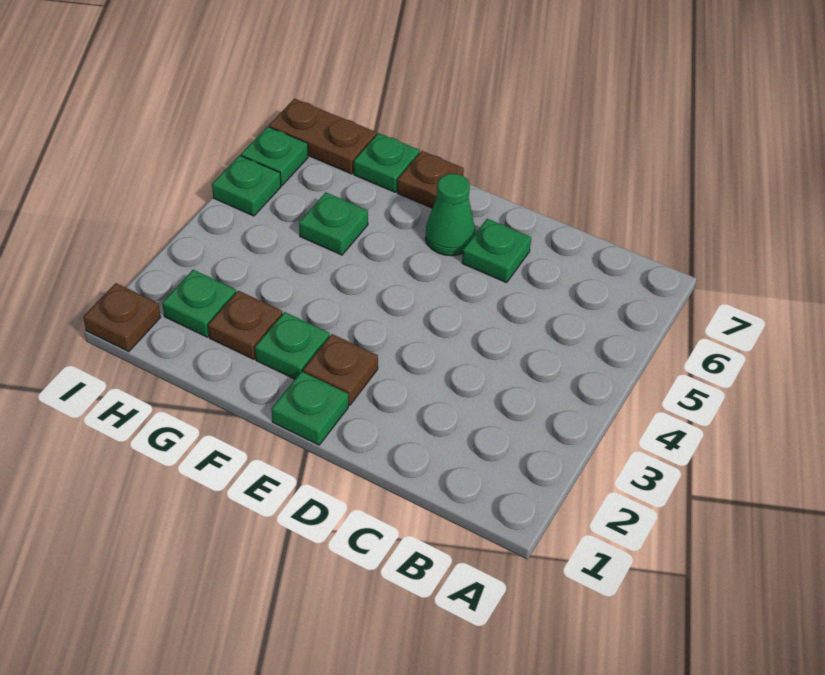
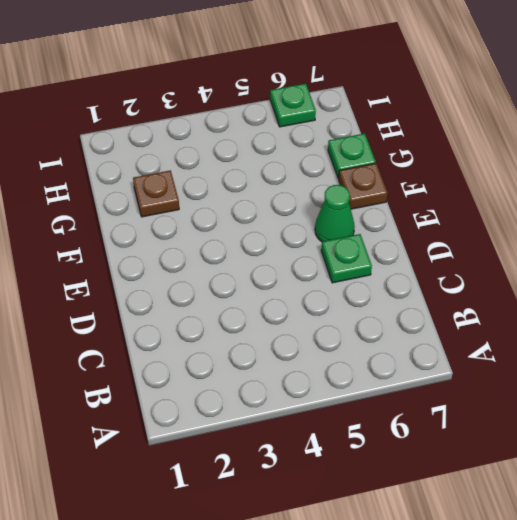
none -> green 1x1 plate [272,372,348,445]
none -> brown 1x1 plate [303,334,378,405]
none -> green 1x1 plate [255,312,330,379]

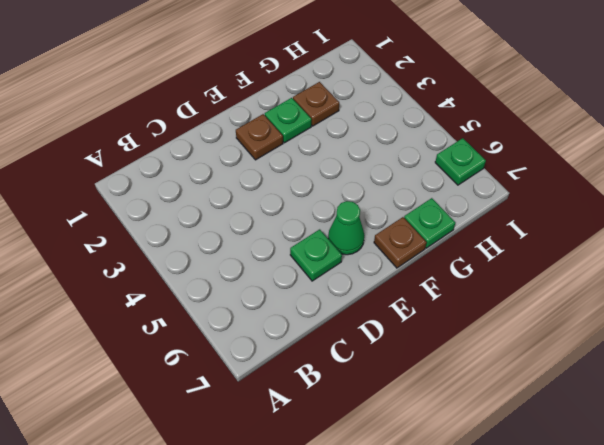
none -> green 1x1 plate [272,372,348,445]
none -> green 1x1 plate [299,193,368,255]
none -> green 1x1 plate [162,270,236,337]

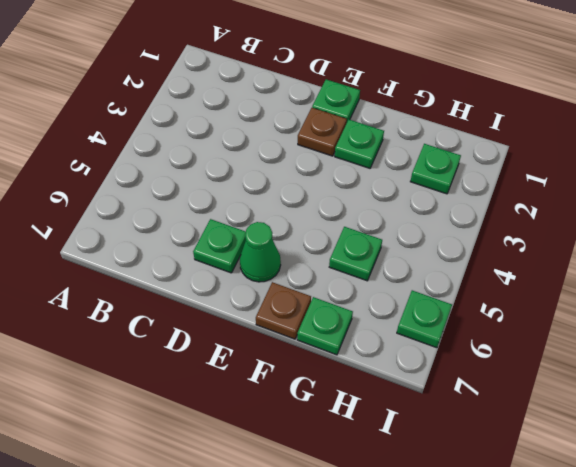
none -> brown 1x1 plate [208,291,282,359]
none -> brown 1x2 plate [269,99,376,174]
none -> brown 1x1 plate [83,283,161,352]

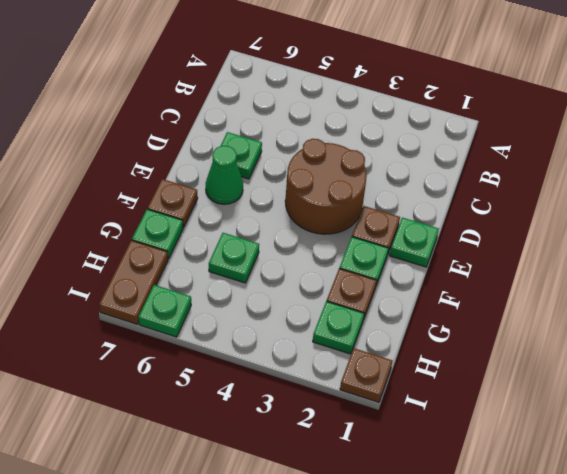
brown 2x2 round brick [285,139,367,234] -> none
none -> green 1x1 plate [212,155,281,216]

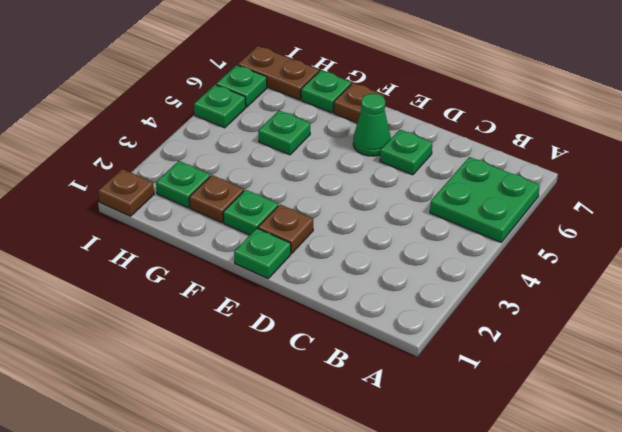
green 2x2 plate [430,157,540,242] -> none

